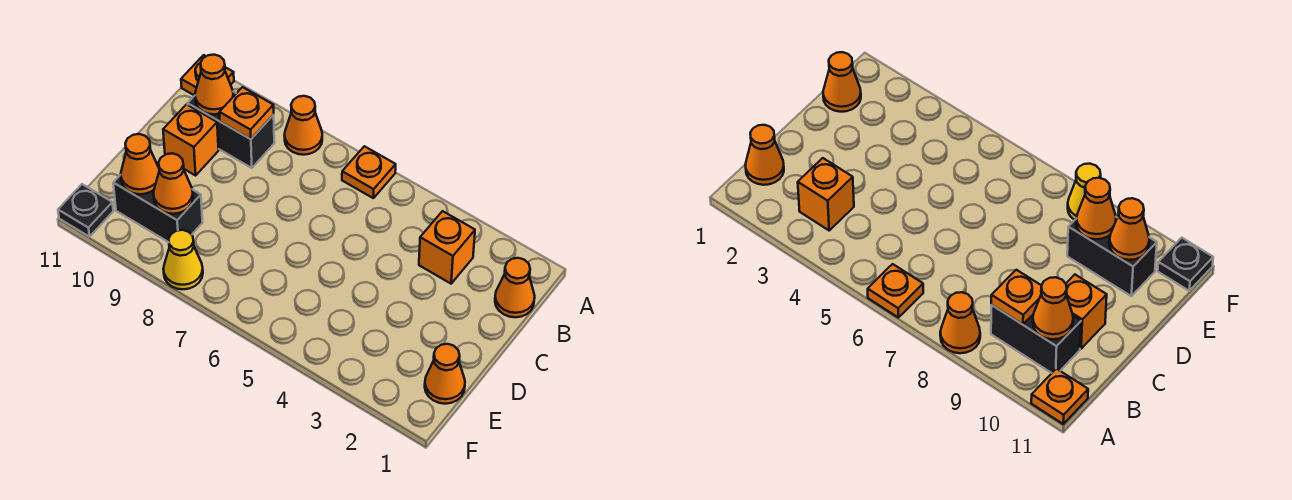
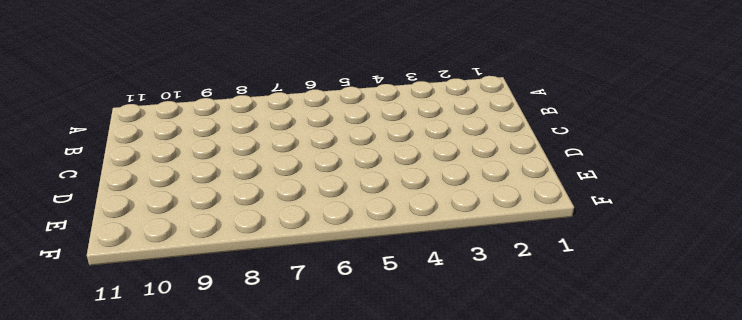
none -> orange 1x1 plate [342,146,396,198]
none -> orange 1x1 cone [284,96,322,155]
none -> orange 1x1 plate [181,55,234,96]

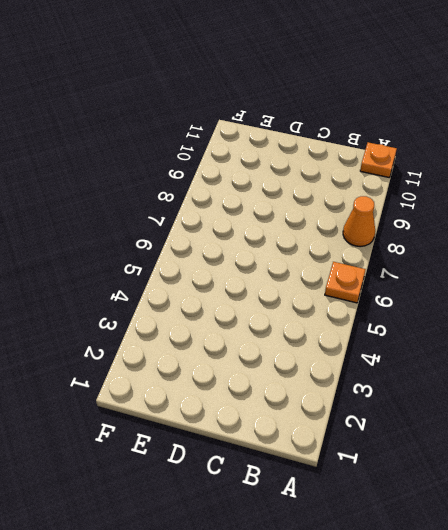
none -> orange 1x1 cone [495,258,535,317]
none -> orange 1x1 brick [419,211,475,284]
none -> black 1x2 brick [188,92,274,168]

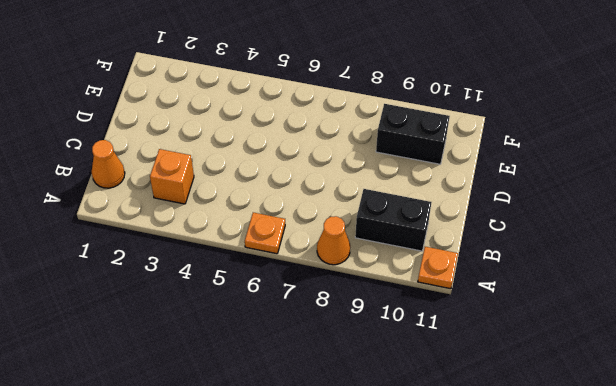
none -> orange 1x1 brick [163,105,219,175]
none -> orange 1x1 cone [425,344,465,404]
none -> yellow 1x1 cone [163,230,203,289]

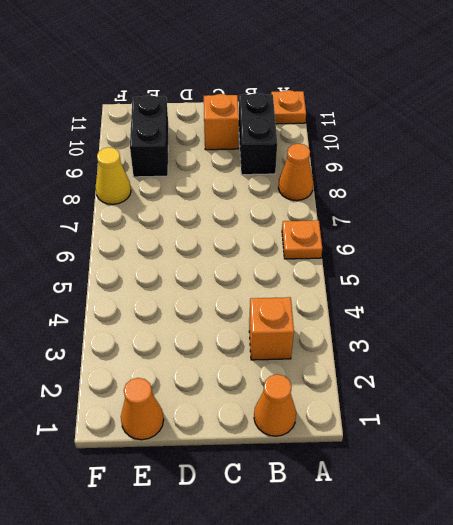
none -> black 1x1 plate [58,184,113,237]
none -> orange 1x1 plate [219,87,274,139]
none -> orange 1x1 cone [195,55,233,114]

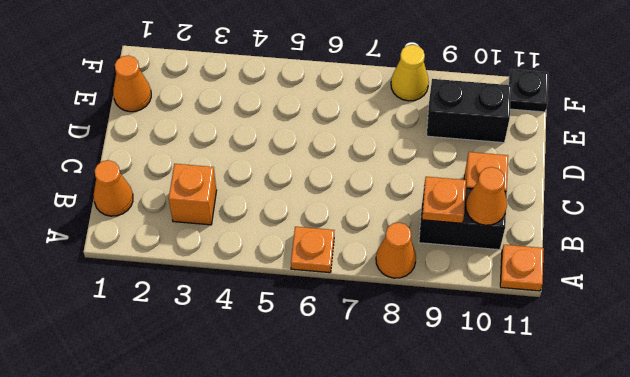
none -> orange 1x1 cone [153,153,193,214]
none -> orange 1x1 cone [121,134,159,194]

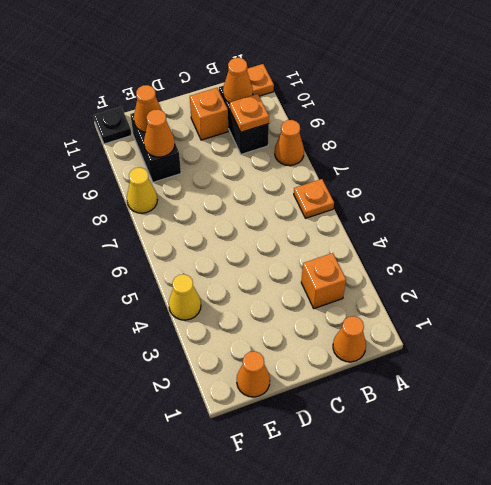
yellow 1x1 cone [169,274,201,320] -> none

